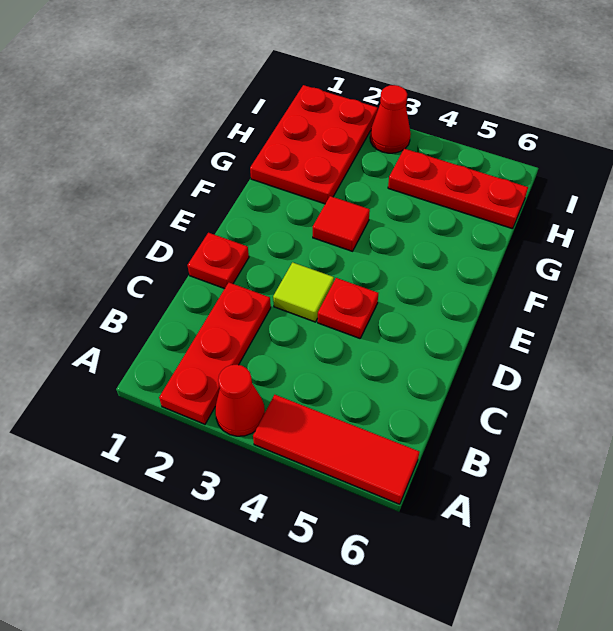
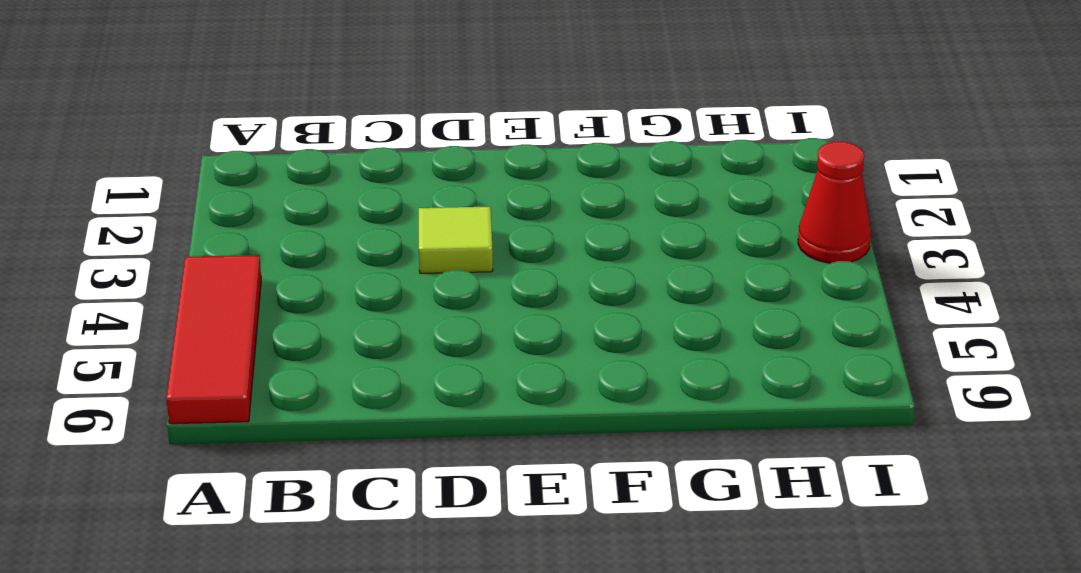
none -> red 1x3 plate [159,283,271,424]
none -> red 1x1 cone [215,365,265,436]

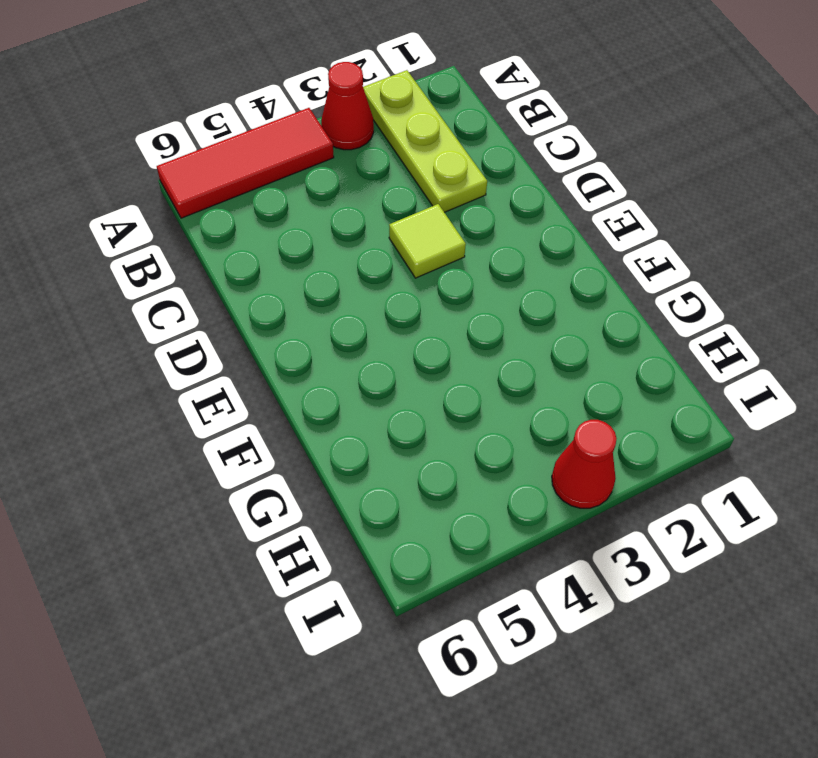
lime 1x3 plate [363,70,487,212] -> red 1x3 plate [159,283,271,424]
none -> red 1x1 plate [187,233,249,289]
none -> red 1x1 plate [318,278,378,338]

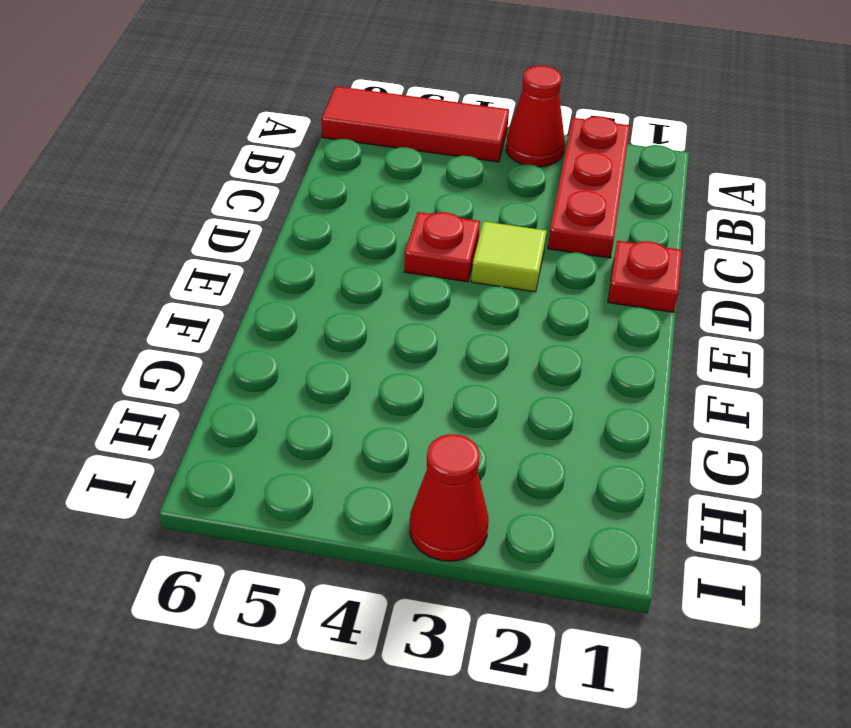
none -> red 1x1 tile [313,196,370,251]
none -> red 2x3 plate [250,85,378,204]

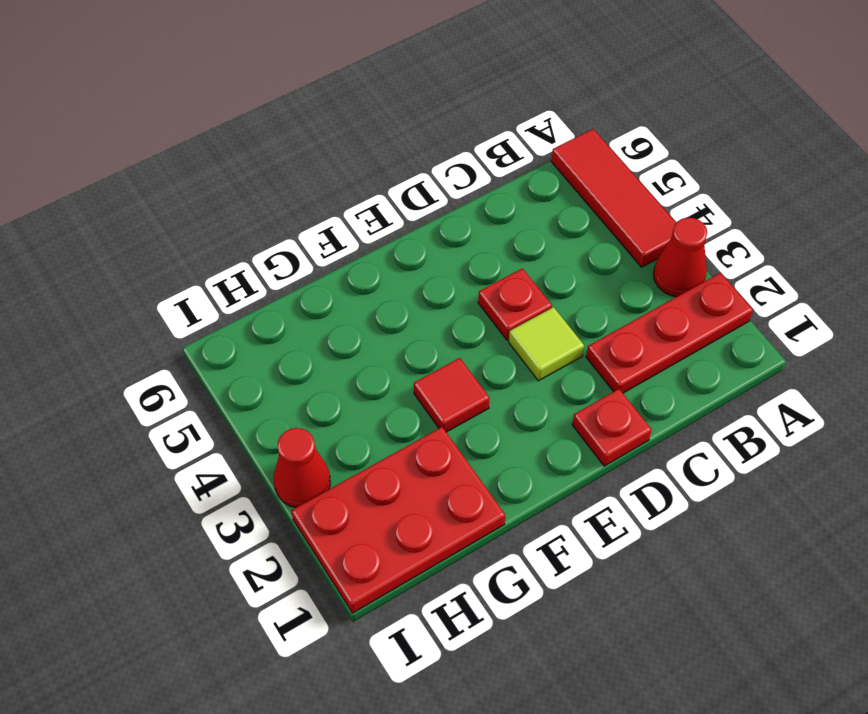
none -> red 1x3 plate [388,149,528,229]

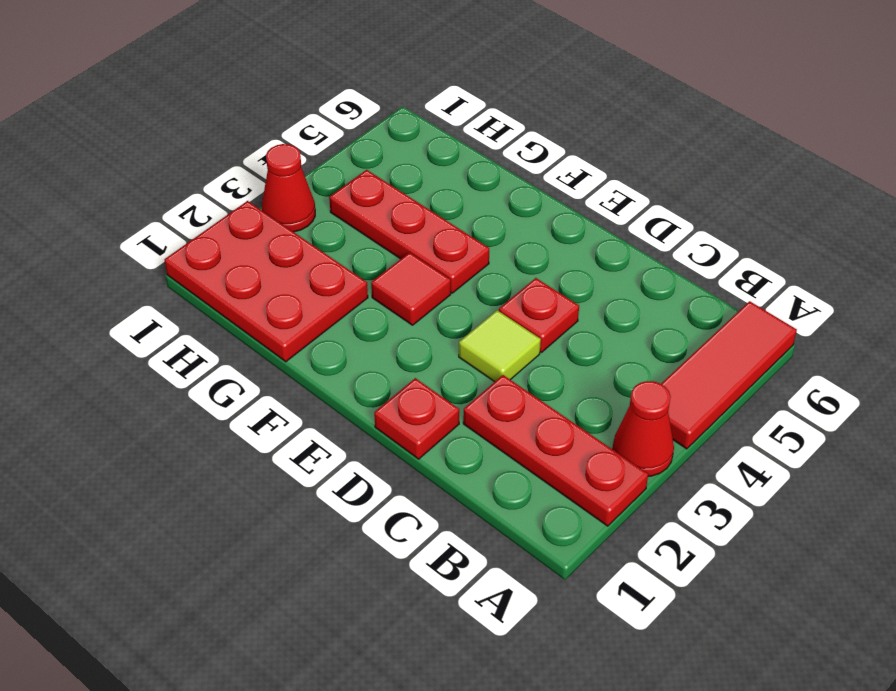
red 1x3 plate [329,170,489,293] -> red 1x3 plate turned to [388,149,528,229]

